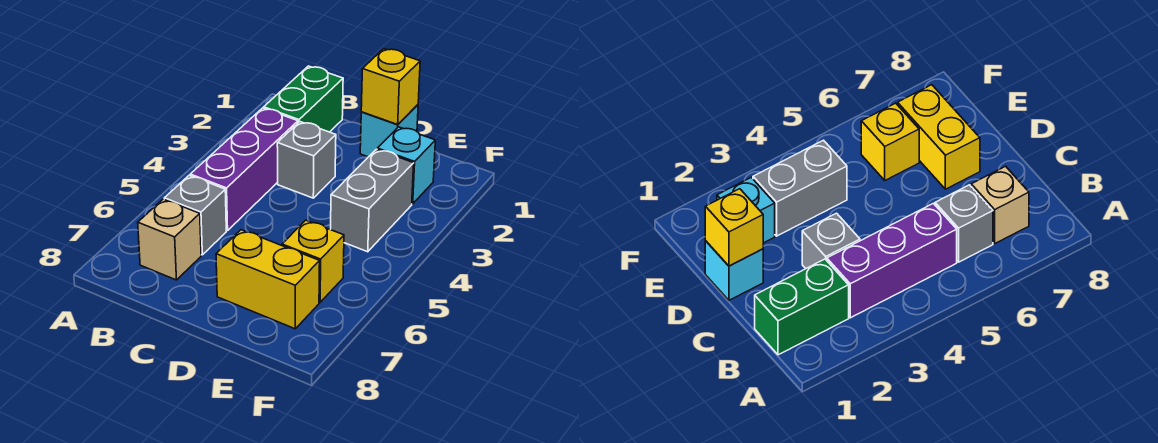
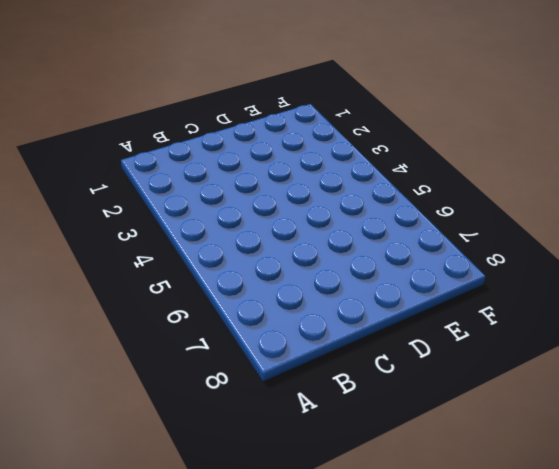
none -> green 1x2 brick [264,66,343,132]
none -> purple 1x3 brick [190,108,298,231]

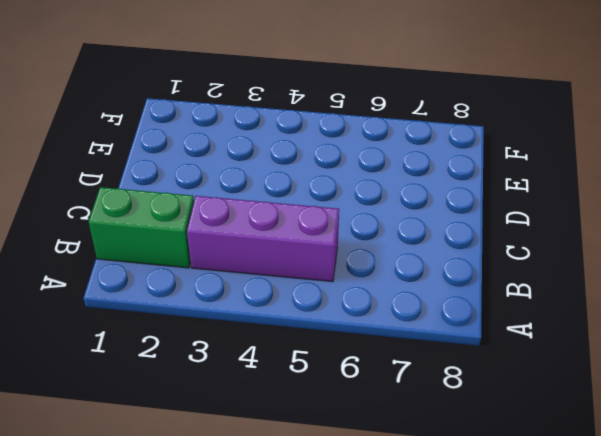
none -> grey 1x1 brick [164,175,226,255]
none -> tan 1x1 brick [138,199,201,280]

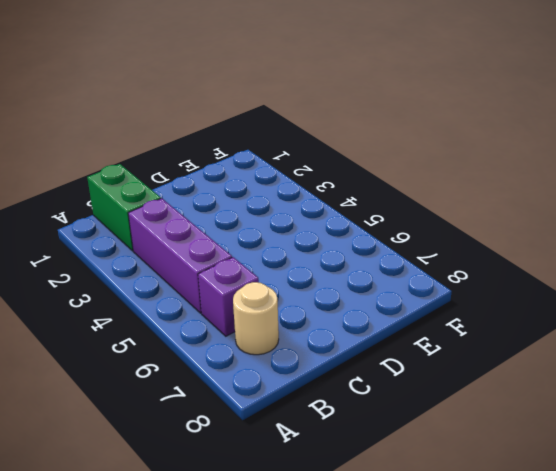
purple 1x1 brick [198,257,259,336] -> grey 1x1 brick [164,175,226,255]
tan 1x1 round brick [233,282,279,355] -> tan 1x1 brick [138,199,201,280]
none -> grey 1x1 brick [277,122,336,198]
none -> cyan 1x1 brick [360,105,418,157]

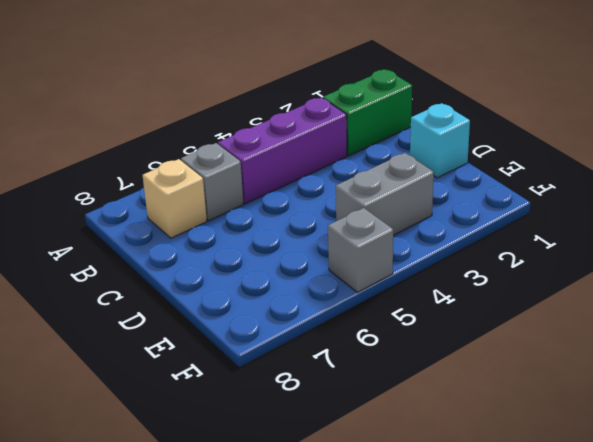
grey 1x1 brick [328,208,393,292] -> grey 1x1 brick moved to [277,122,336,198]
none -> yellow 1x2 brick [216,230,320,329]
none -> cyan 1x1 brick [377,127,435,204]

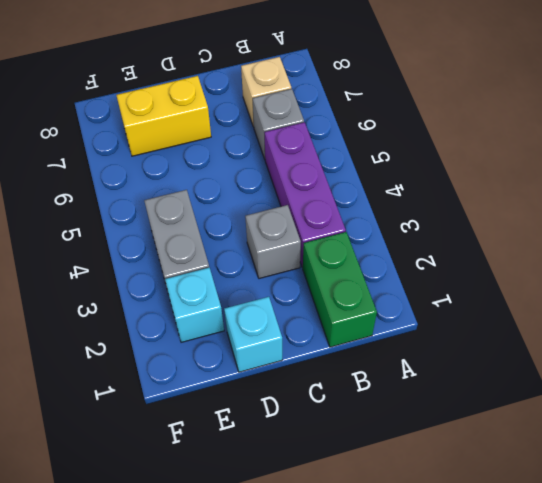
none -> yellow 1x1 brick [282,220,344,302]
none -> yellow 1x1 brick [361,49,420,124]

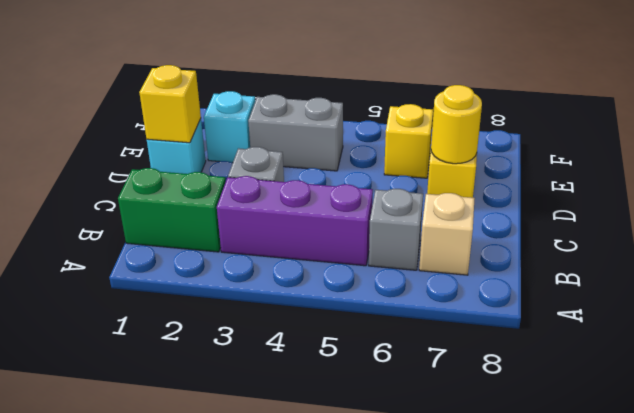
yellow 1x1 round brick [431,85,482,164] -> none

